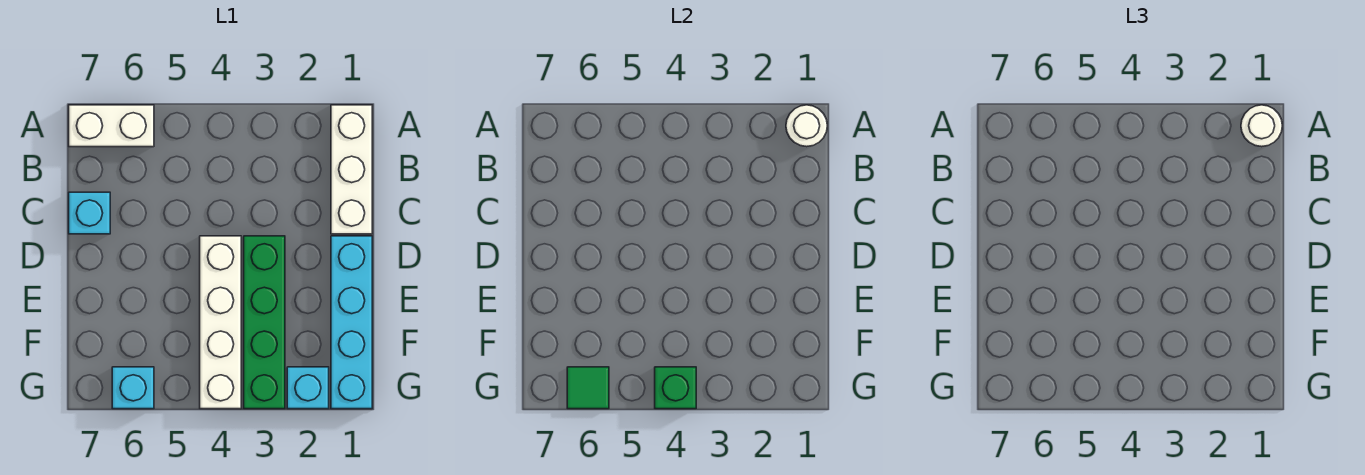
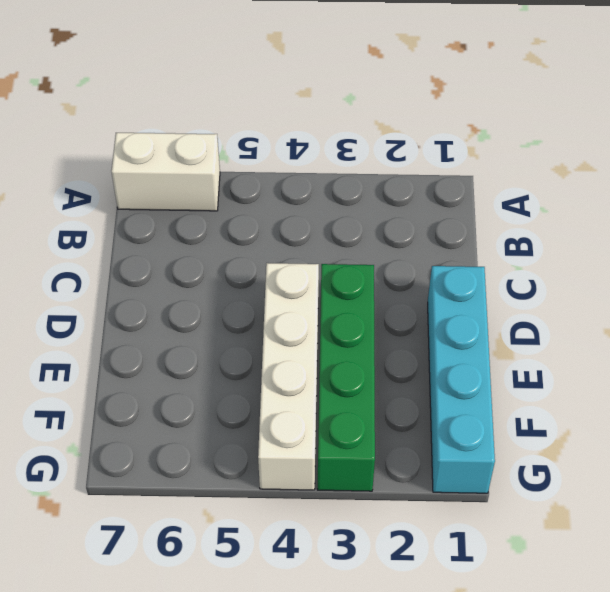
none -> white 1x3 brick [331,105,372,234]
none -> cyan 1x1 brick [69,192,110,234]
none -> cyan 1x1 brick [287,367,329,409]

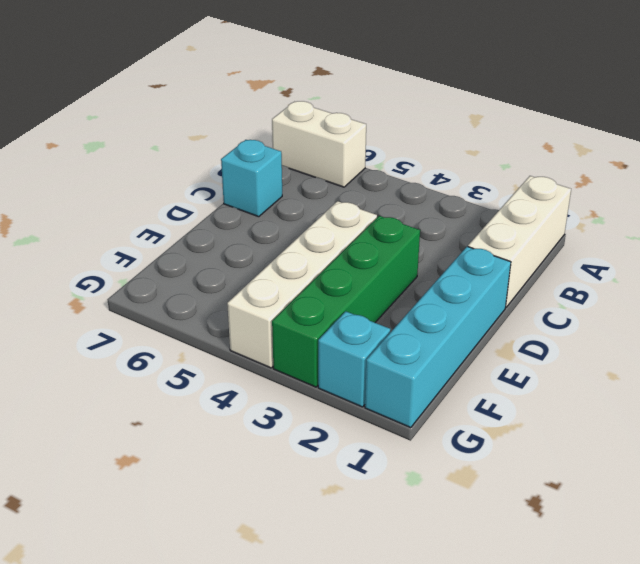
none -> cyan 1x1 brick [112,367,154,409]
none -> white 1x1 round brick [786,105,827,147]
none -> green 1x1 brick [655,367,696,409]

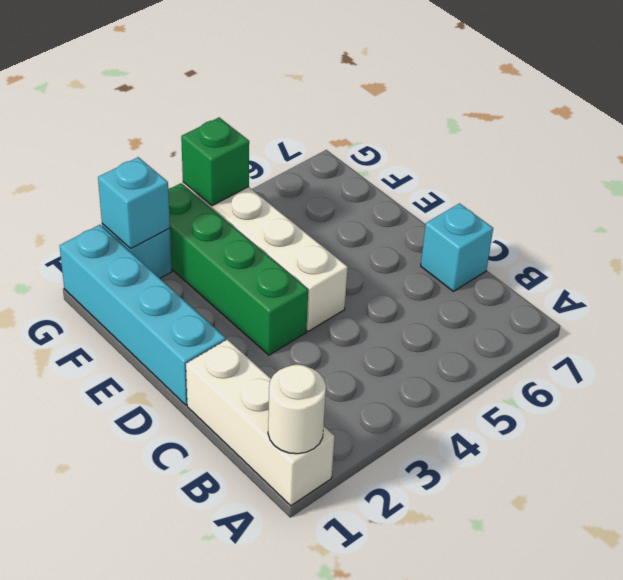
cyan 1x1 brick [98,157,170,248] -> cyan 1x1 brick moved to [112,367,154,409]
none -> white 1x2 brick [69,105,154,147]
none -> green 1x1 tile [567,367,609,409]
none -> white 1x1 round brick [1241,105,1282,147]

